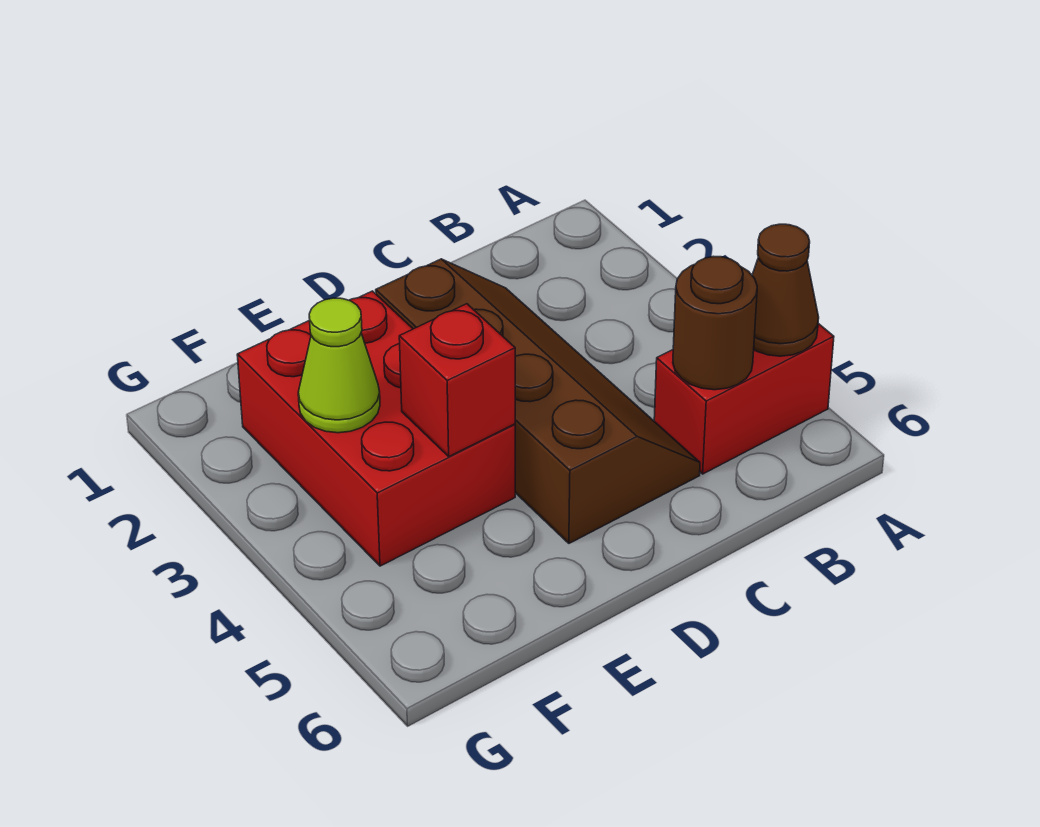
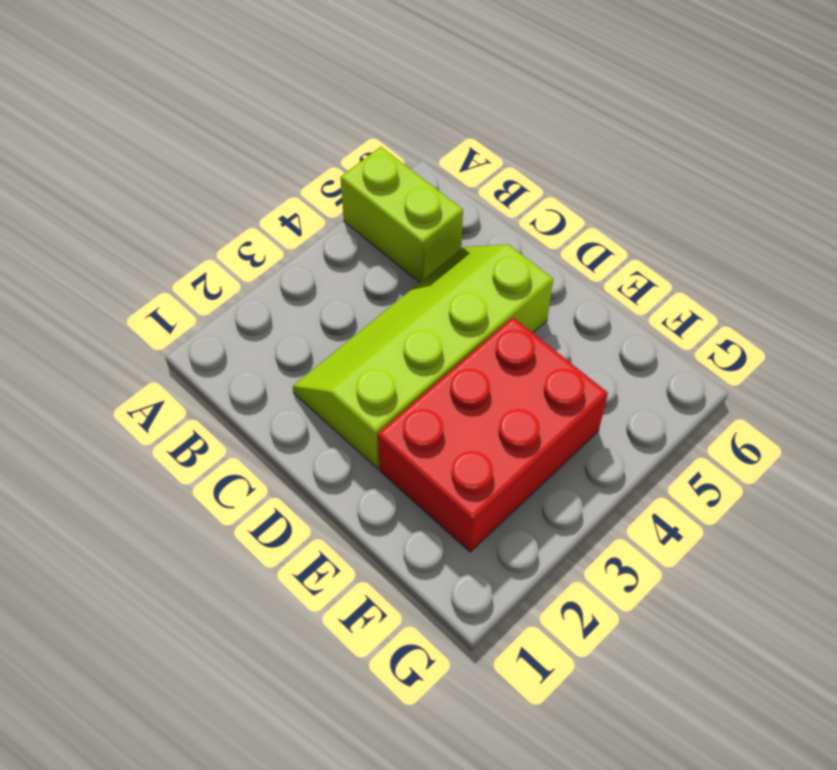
lime 1x2 brick [340,147,463,283] -> red 1x2 brick [654,324,834,474]
lime 2x4 slope [293,244,553,469] -> brown 2x4 slope [376,259,700,543]
none -> brown 1x1 cone [752,224,819,356]
none -> brown 1x1 round brick [673,256,757,390]

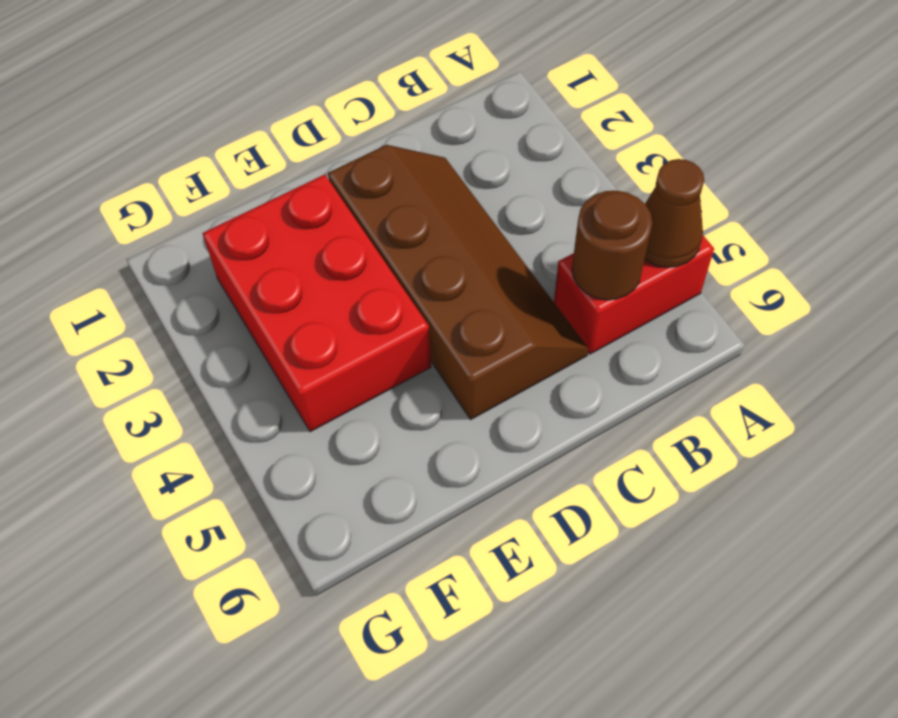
none -> red 1x1 brick [399,304,515,456]
none -> lime 1x1 cone [298,298,380,433]

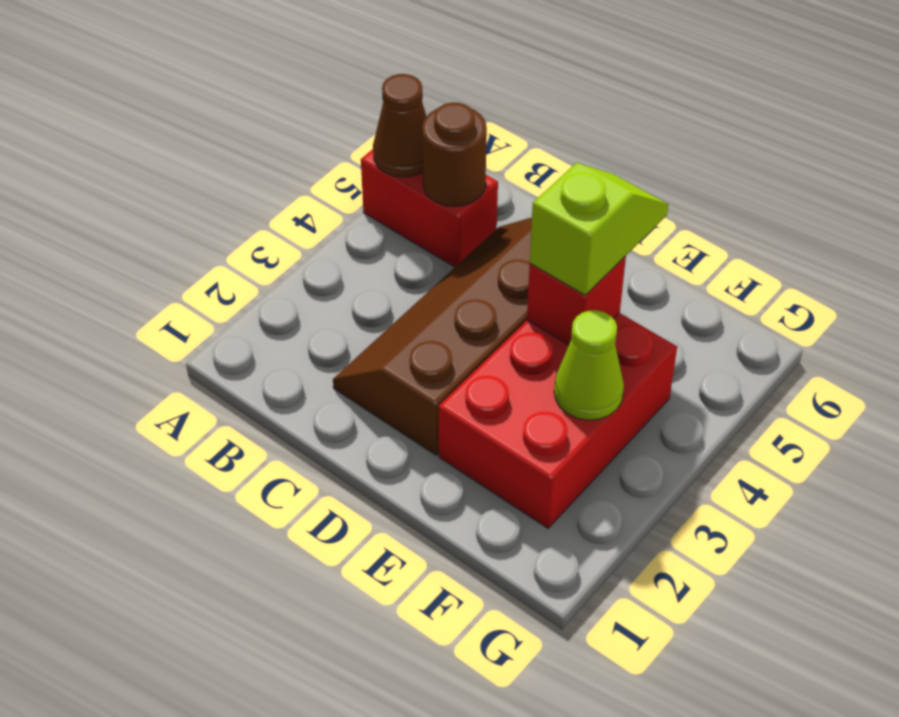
lime 1x2 slope [530,163,669,295] -> none

